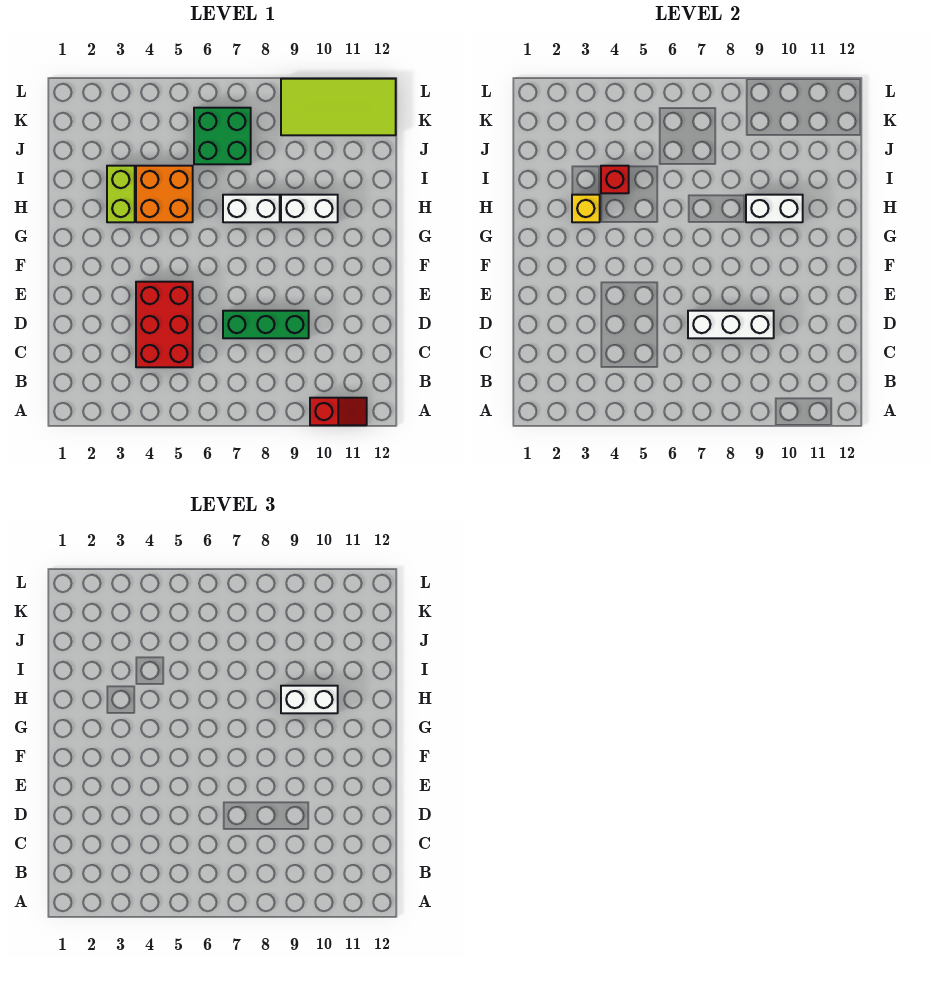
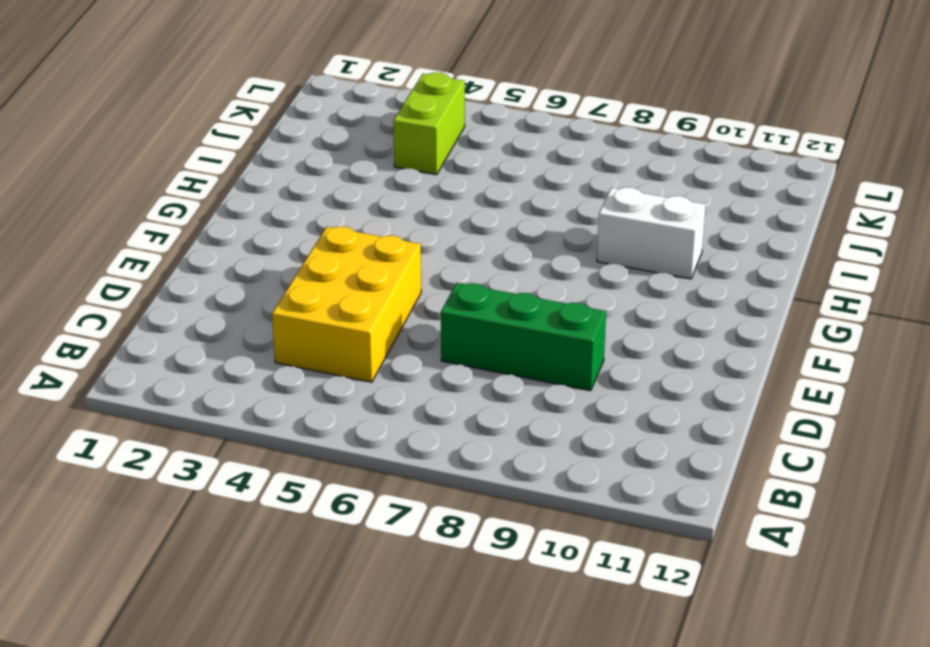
yellow 2x3 brick [272,227,421,382] -> red 2x3 brick [136,282,193,367]
lime 1x2 brick [393,73,465,175] -> lime 1x2 brick moved to [107,166,135,222]
none -> red 1x2 slope [310,398,367,425]
none -> orange 2x2 brick [136,166,193,222]
none -> white 1x2 brick [223,195,280,222]

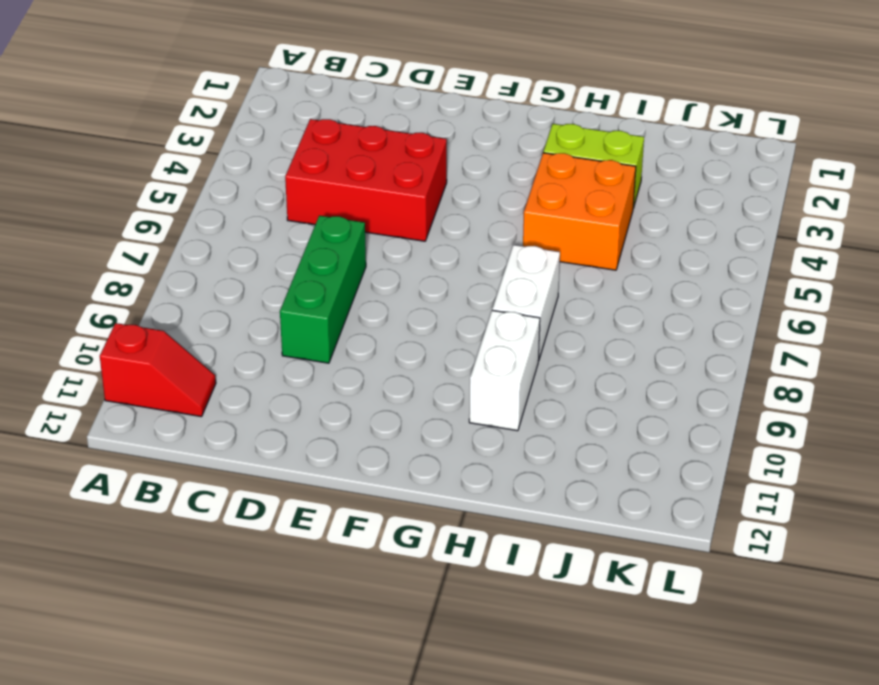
red 1x2 slope [100,323,216,417] -> red 1x2 slope turned to [310,398,367,425]
none -> green 2x2 brick [194,108,251,164]
none -> lime 2x4 tile [281,79,396,135]
none -> white 1x3 brick [688,311,774,338]

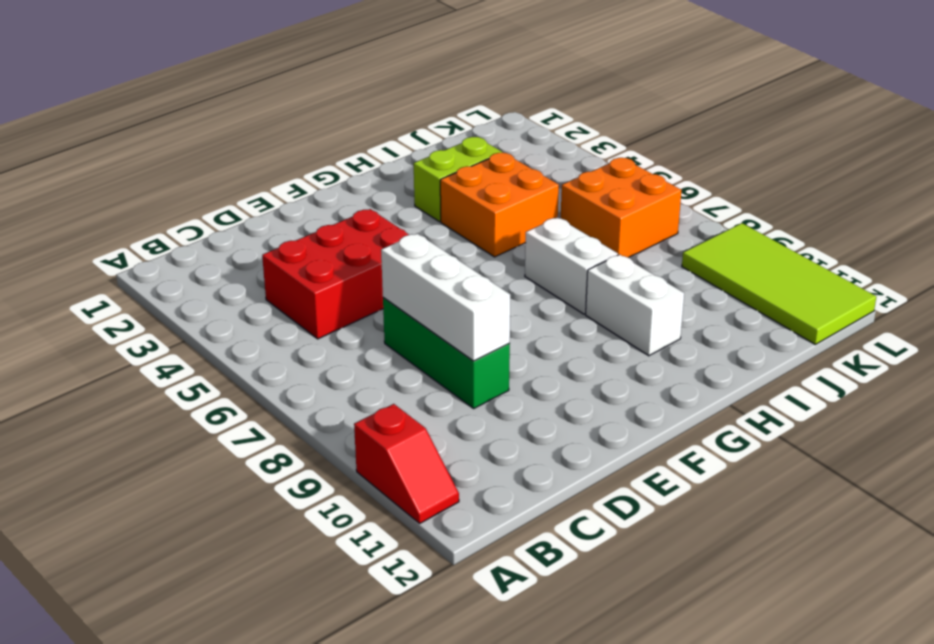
orange 2x2 brick [561,158,681,258] -> green 2x2 brick [194,108,251,164]
none -> yellow 1x1 brick [572,195,600,222]
none -> white 1x2 brick [746,195,803,222]
none -> red 1x1 brick [601,166,629,193]

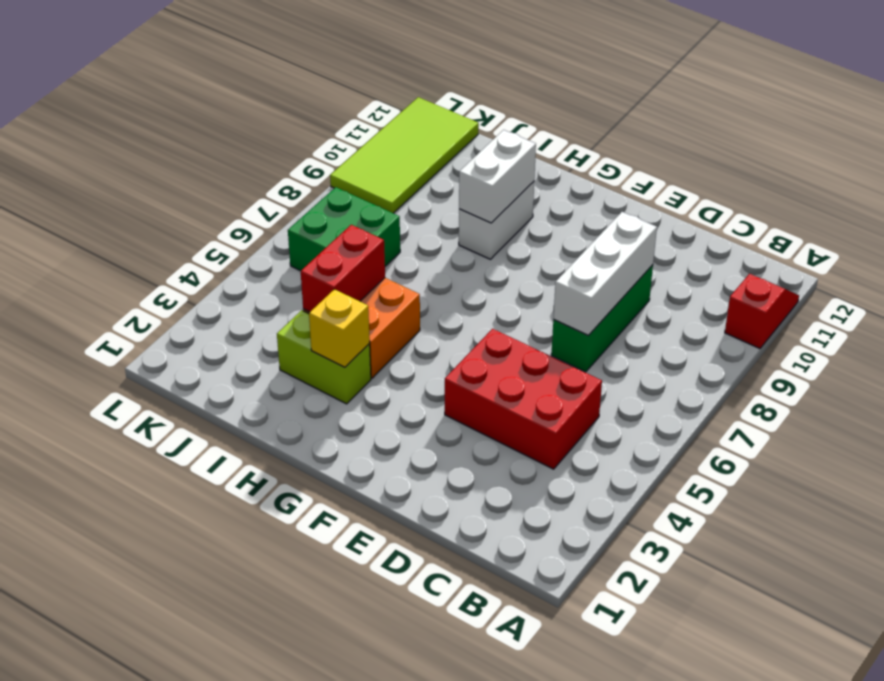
red 1x2 brick [301,225,385,312] -> red 1x1 brick [601,166,629,193]
none -> white 1x2 brick [223,195,280,222]
none -> white 1x2 brick [281,686,338,713]

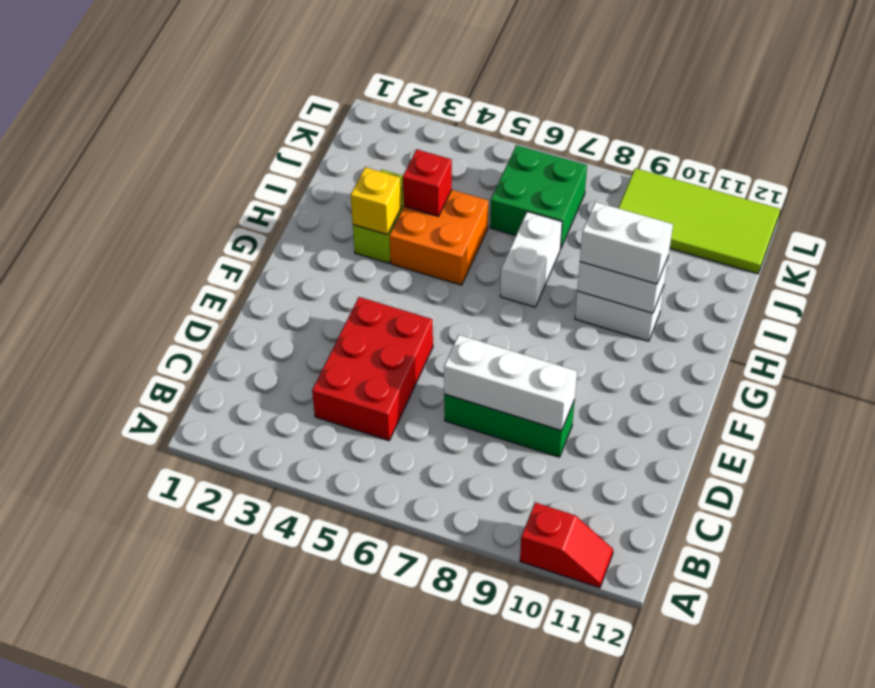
white 1x2 brick [500,212,562,307] -> white 1x2 brick turned to [223,195,280,222]

